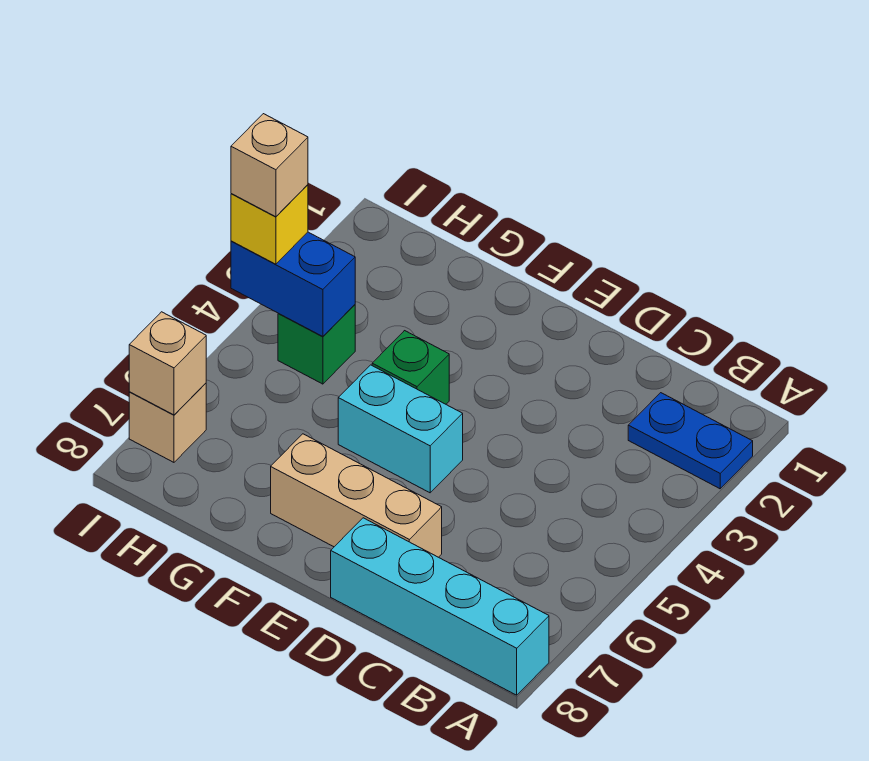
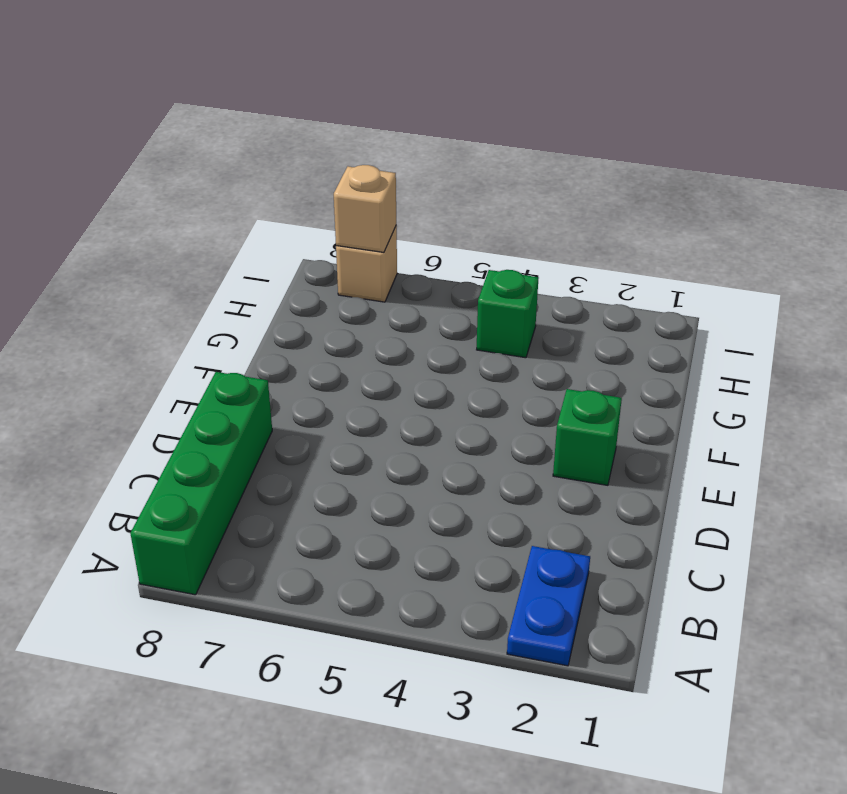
green 1x4 brick [130,372,272,595] -> cyan 1x4 brick [331,518,549,695]
green 1x1 brick [553,389,622,485] -> green 1x1 brick moved to [372,331,449,404]
none -> tan 1x3 brick [271,434,442,557]
none -> cyan 1x2 brick [338,365,463,493]

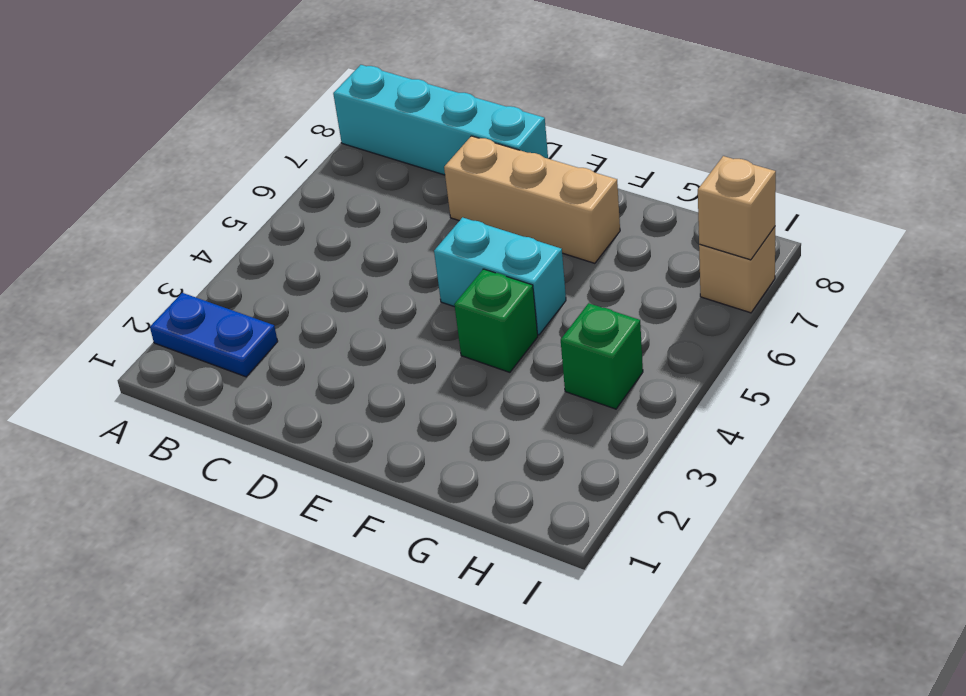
none -> blue 1x2 brick [231,232,355,337]
none -> yellow 1x1 brick [231,185,308,264]

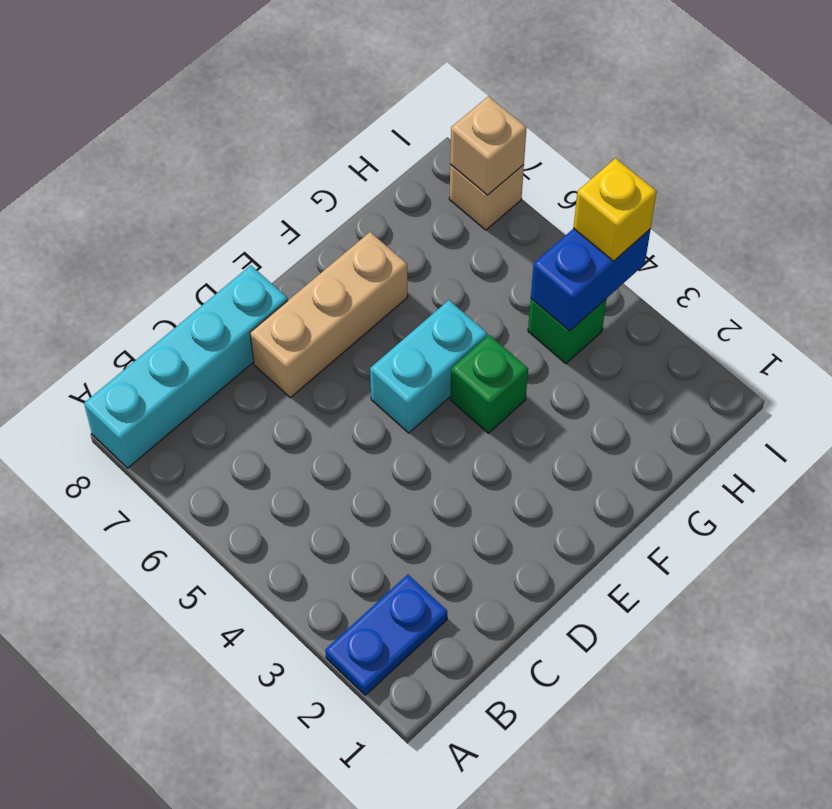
none -> tan 1x1 brick [231,114,308,217]

